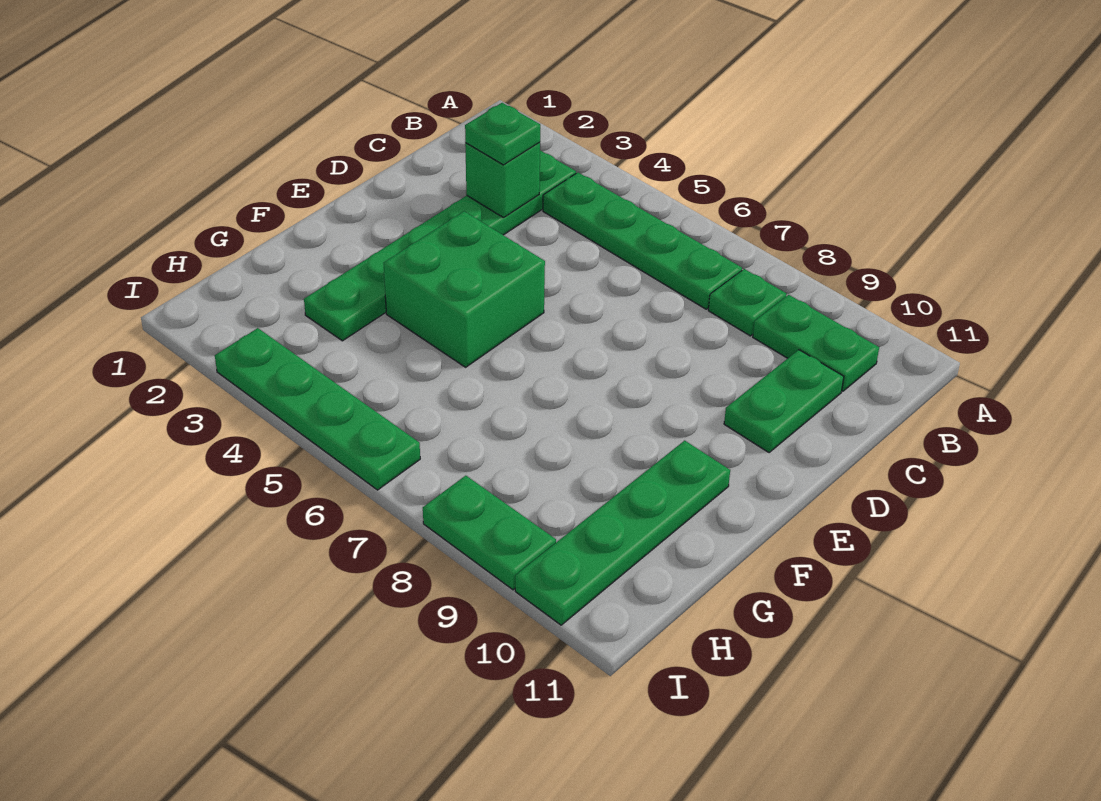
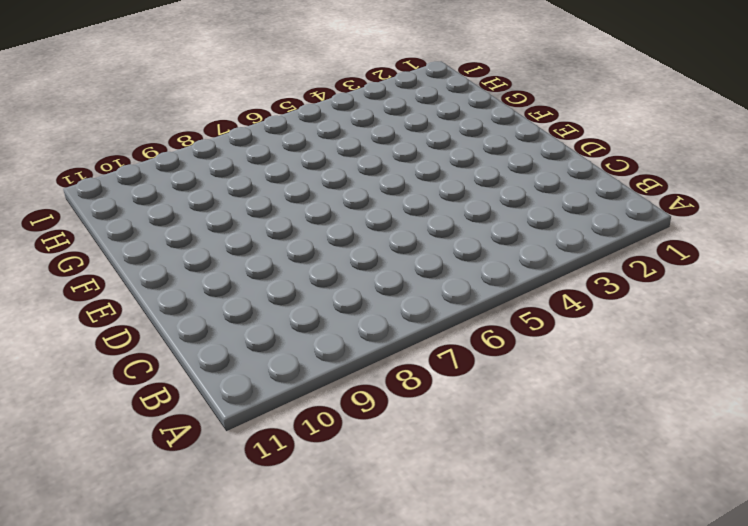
none -> green 1x6 plate [304,150,576,341]
none -> green 1x4 plate [543,172,742,309]

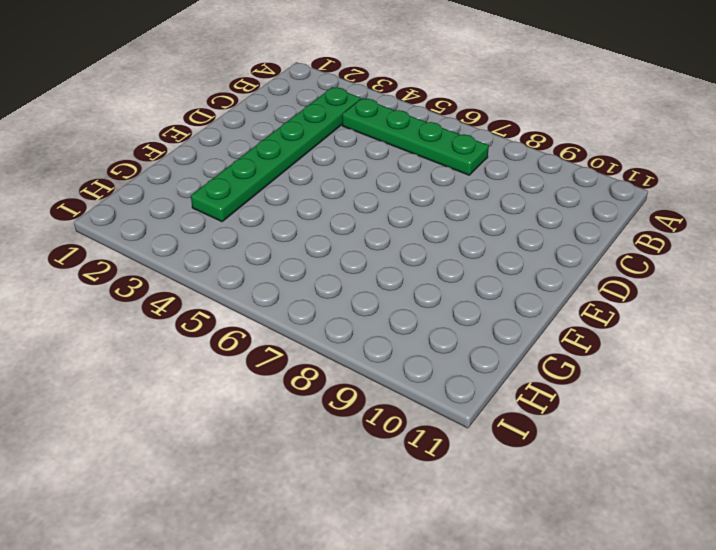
none -> green 1x1 plate [708,269,786,336]
none -> green 1x2 plate [753,295,879,391]

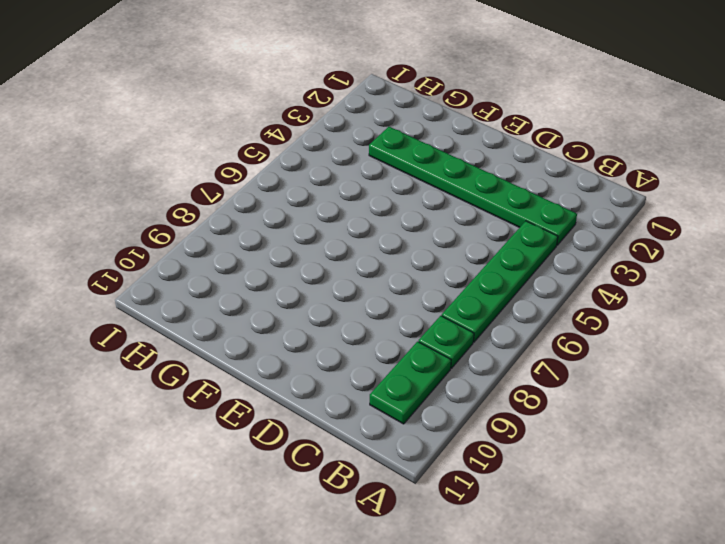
none -> green 1x2 plate [724,350,844,453]
none -> green 2x2 brick [384,211,545,367]

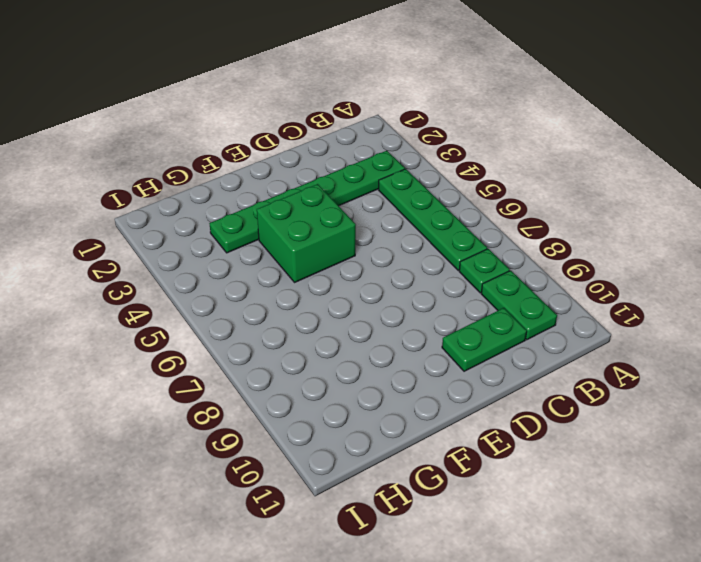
none -> green 1x4 plate [515,441,730,625]
none -> green 1x4 plate [215,328,420,490]

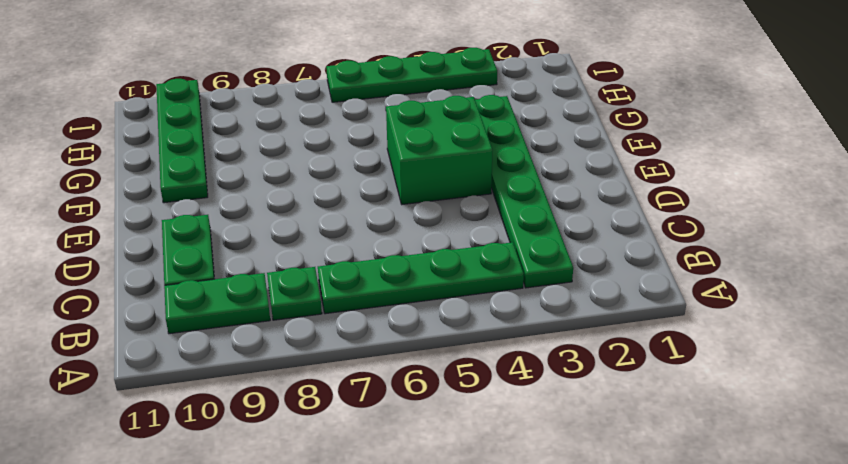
none -> green 1x2 plate [423,476,556,590]
none -> green 1x1 brick [465,142,540,218]

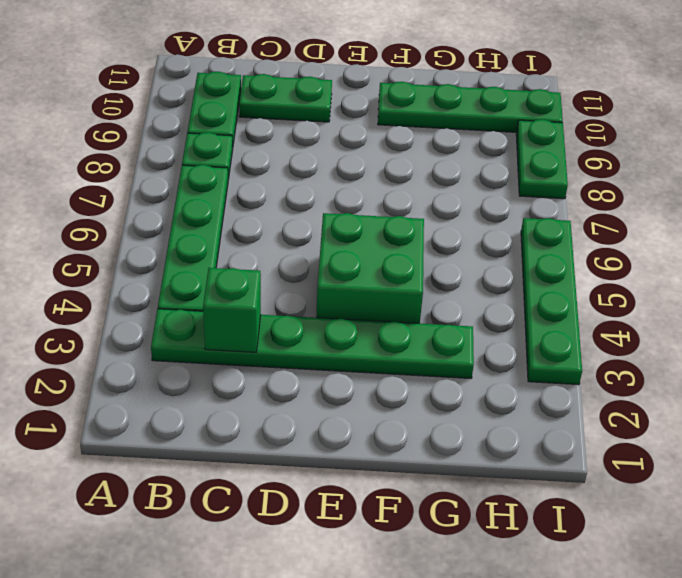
none -> green 1x1 plate [465,103,540,165]

